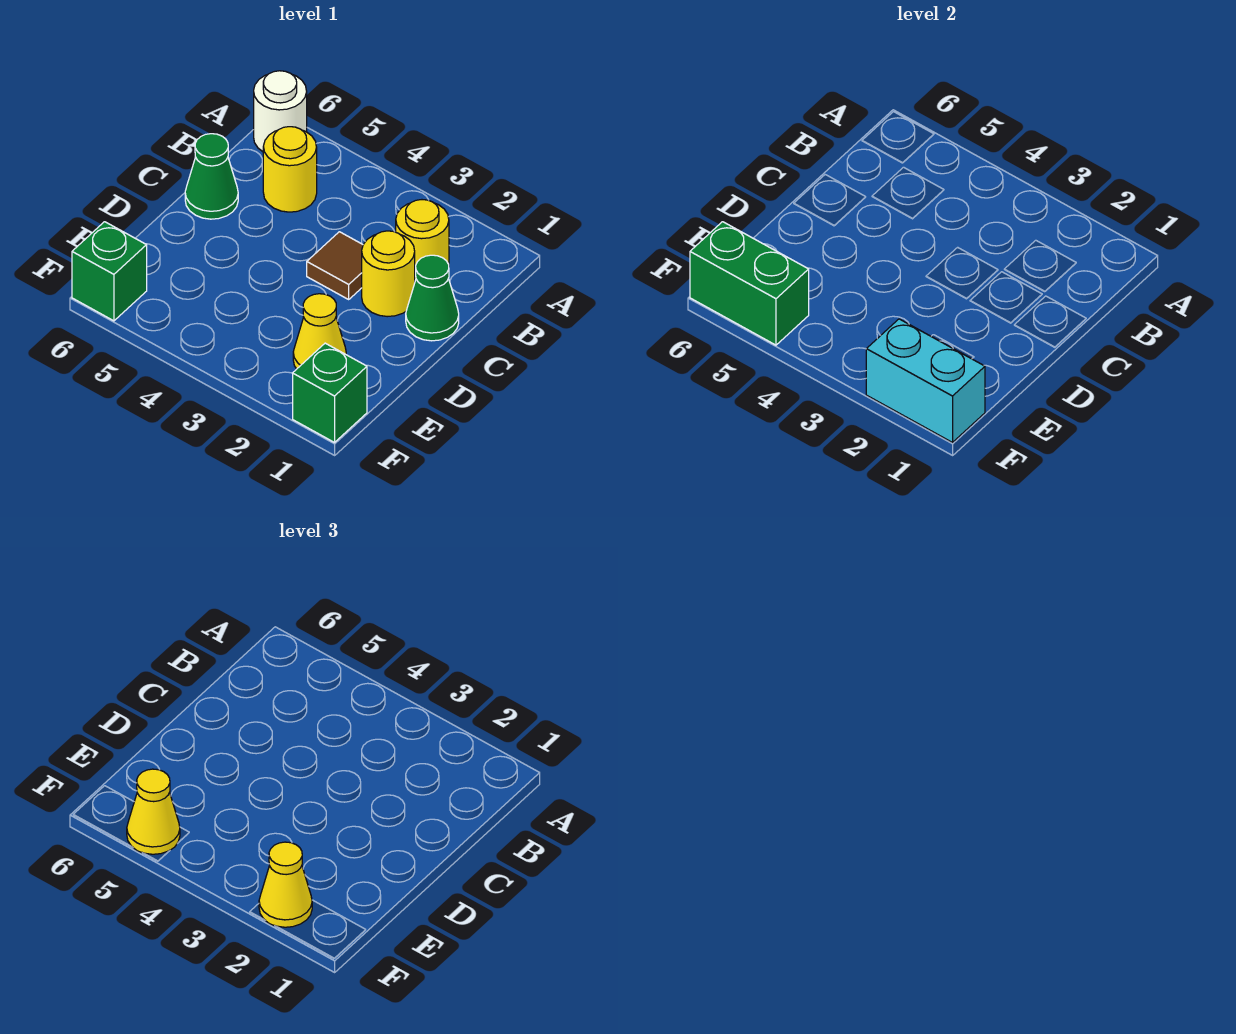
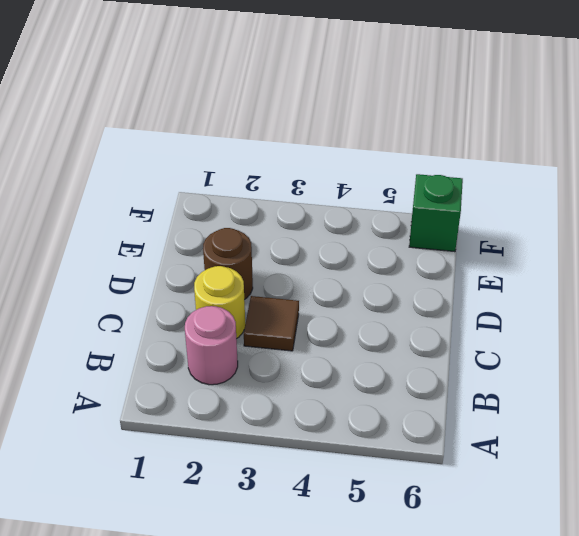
pink 1x1 round brick [185,306,238,385] -> yellow 1x1 round brick [396,200,449,280]
brown 1x1 round brick [203,228,253,300] -> none
none -> white 1x1 round brick [254,71,307,152]
none -> yellow 1x1 round brick [263,127,317,212]
none -> green 1x1 cone [406,255,459,341]

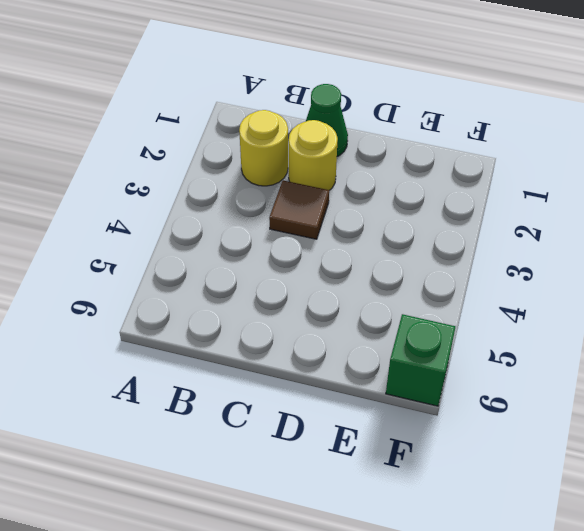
none -> white 1x1 round brick [254,71,307,152]
none -> yellow 1x1 round brick [263,127,317,212]
none -> green 1x1 cone [185,134,238,219]

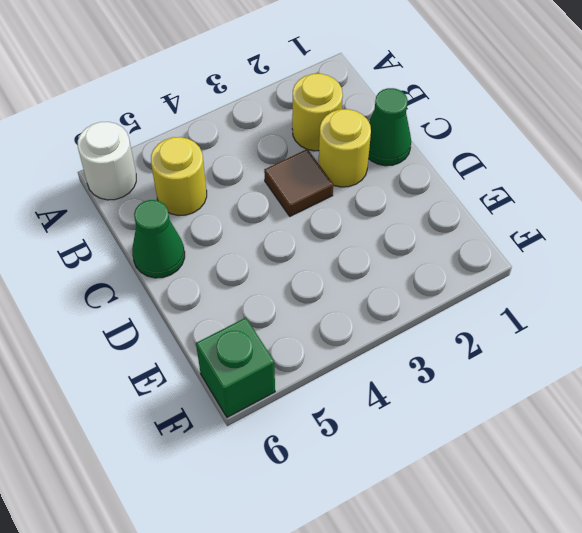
none -> yellow 1x1 cone [293,294,346,369]
none -> green 1x1 brick [293,343,367,442]
none -> cyan 1x2 brick [866,319,985,442]

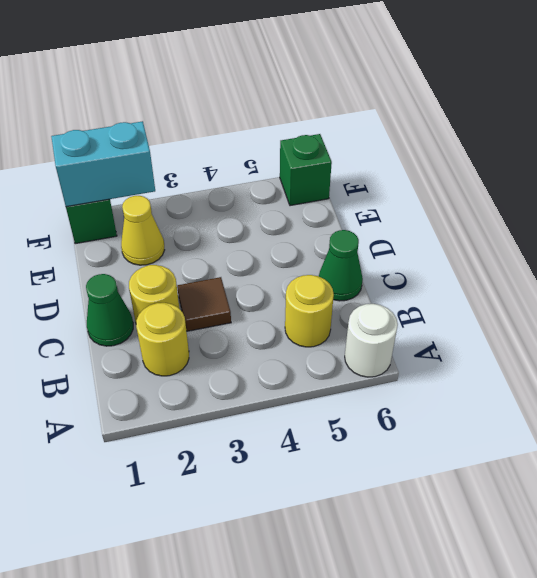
none -> green 1x2 brick [690,222,809,345]
none -> yellow 1x1 cone [259,842,312,927]
none -> yellow 1x1 cone [127,769,180,854]

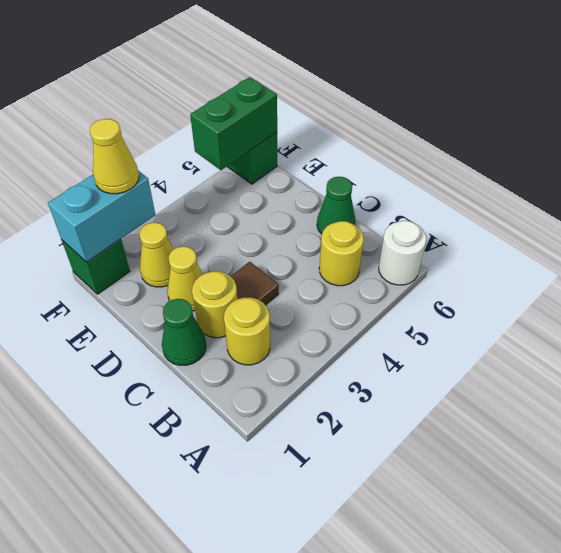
yellow 1x1 cone [167,246,203,311] -> yellow 1x1 cone moved to [127,769,180,854]

